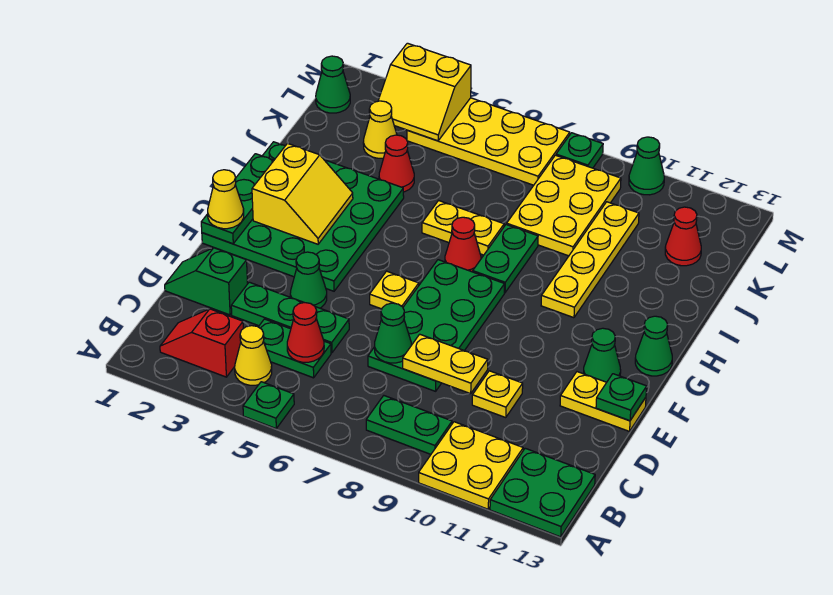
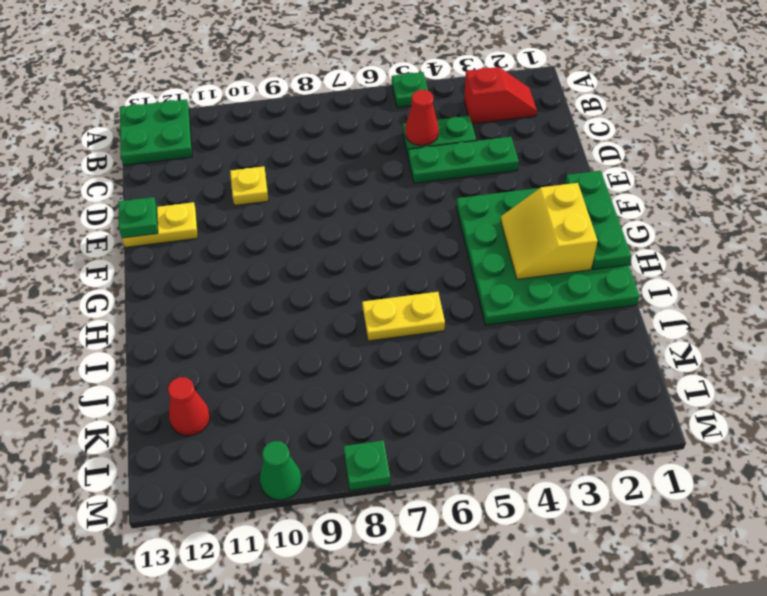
none -> yellow 2x2 plate [419,422,523,509]
none -> yellow 1x1 cone [235,326,272,385]
none -> green 1x2 plate [366,396,452,454]
none -> green 1x2 slope [165,248,248,315]

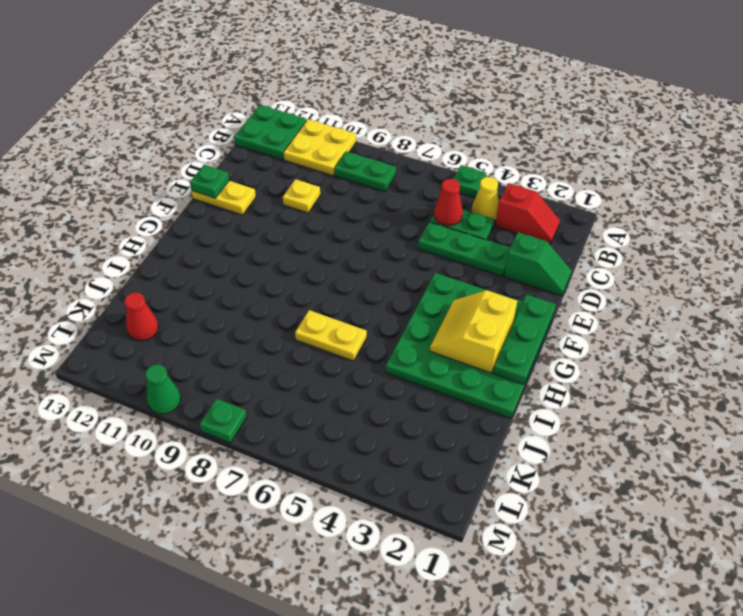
none -> green 2x4 plate [368,260,505,391]
none -> green 1x1 cone [290,252,327,308]
none -> yellow 1x1 plate [370,271,419,309]
none -> green 1x1 cone [584,328,621,382]

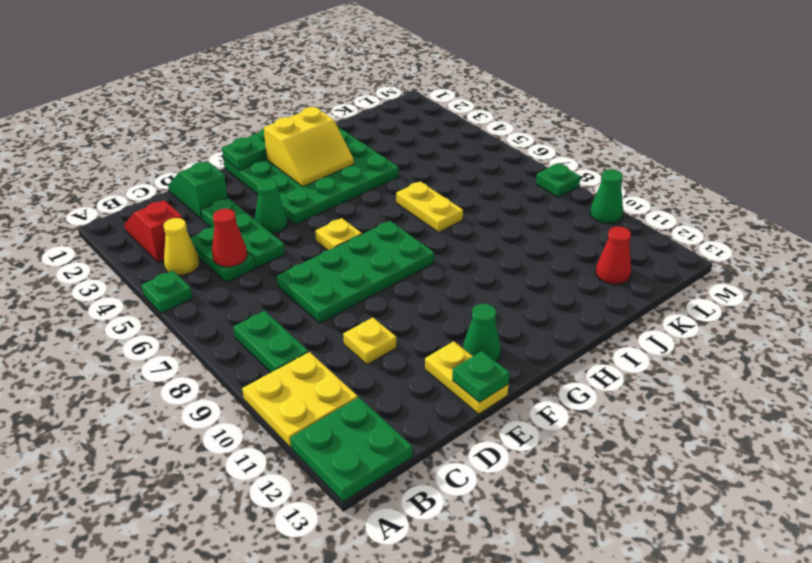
none -> green 1x1 cone [635,316,672,376]
none -> red 1x1 cone [445,217,481,272]
none -> green 1x2 plate [473,224,538,293]
none -> yellow 1x4 plate [541,202,639,318]

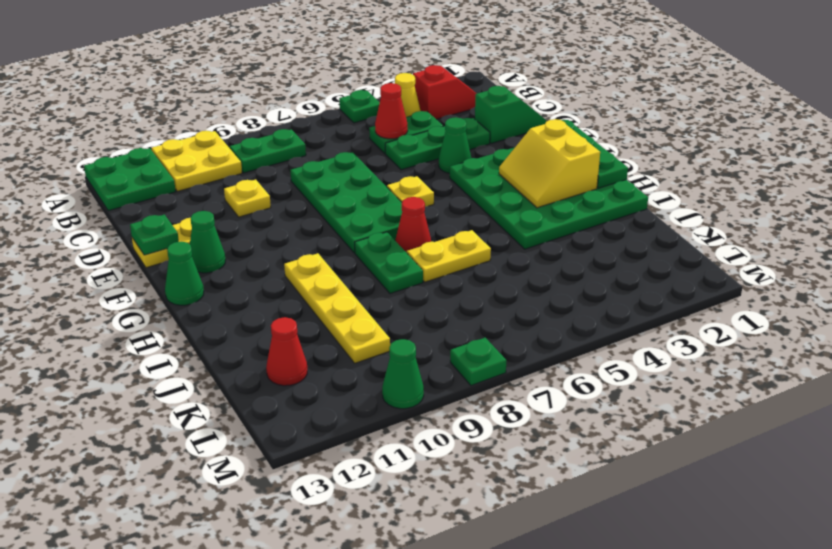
none -> red 1x1 cone [379,135,414,192]
none -> yellow 2x3 plate [507,155,621,256]
none -> yellow 1x1 cone [363,101,397,158]
none -> green 1x1 cone [316,56,350,113]

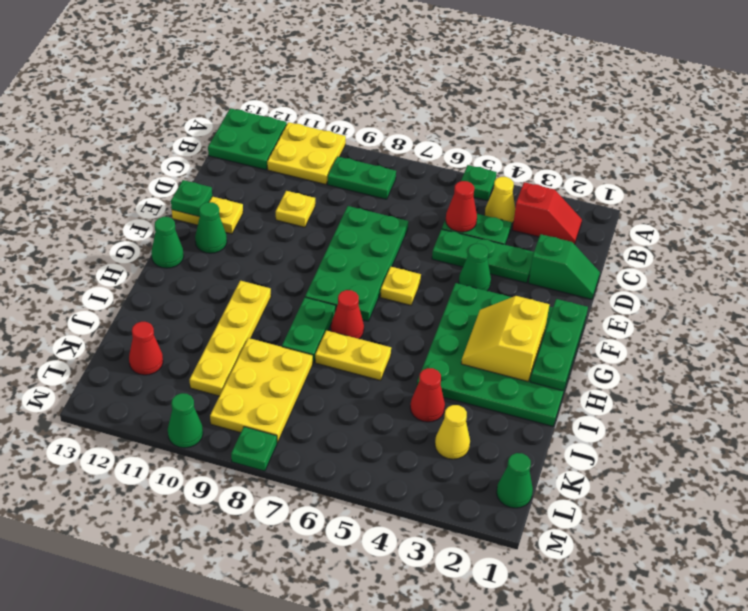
none -> yellow 2x4 plate [407,98,570,185]
none -> green 1x1 cone [375,303,411,363]
none -> yellow 1x2 plate [403,334,488,394]
none -> yellow 2x2 slope [378,43,471,141]

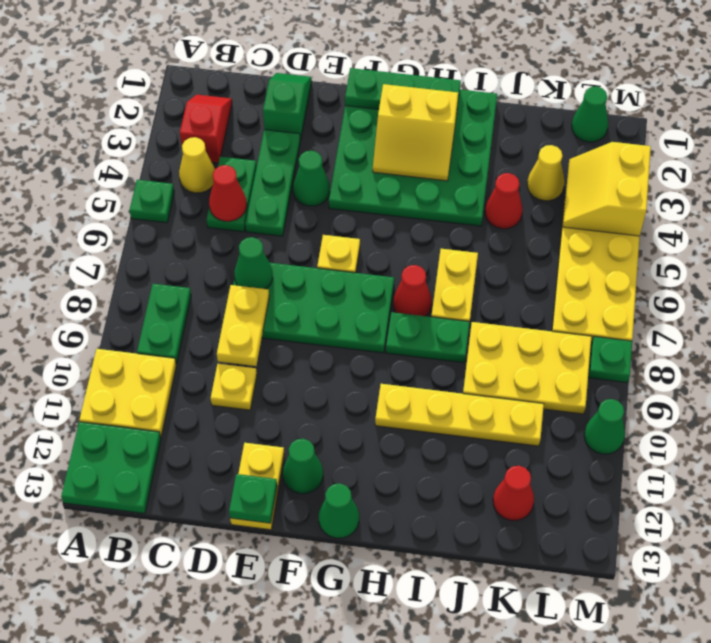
none -> yellow 1x1 cone [208,170,244,229]

